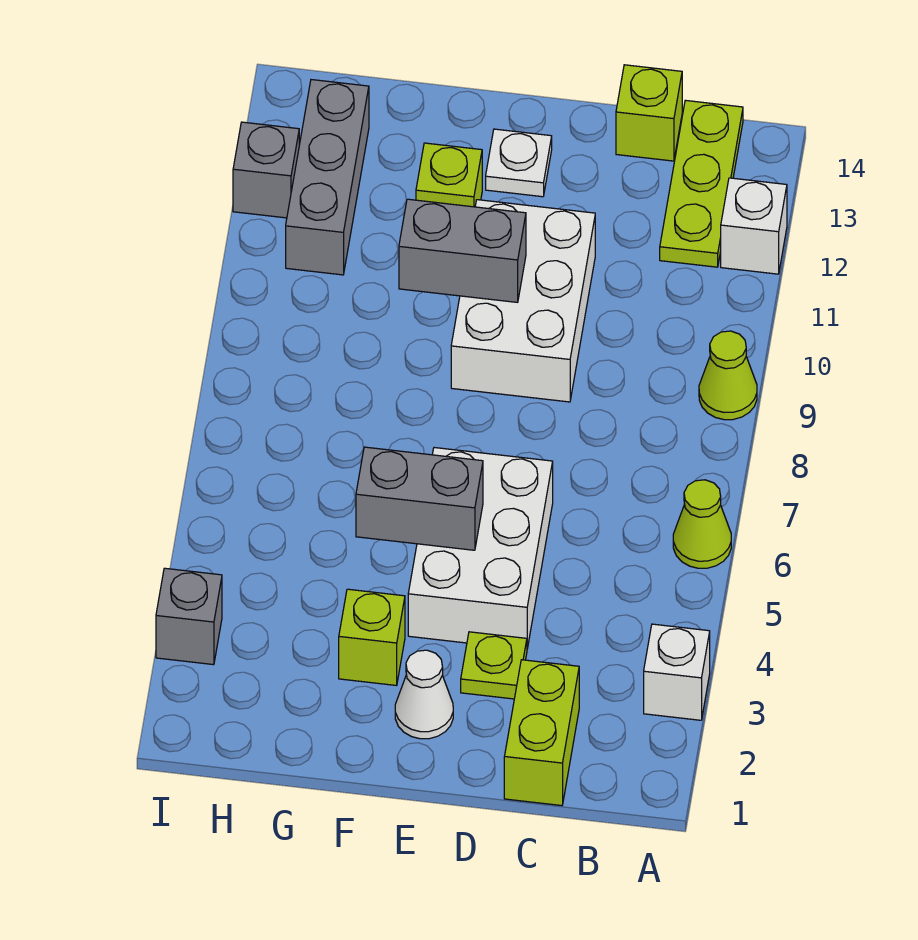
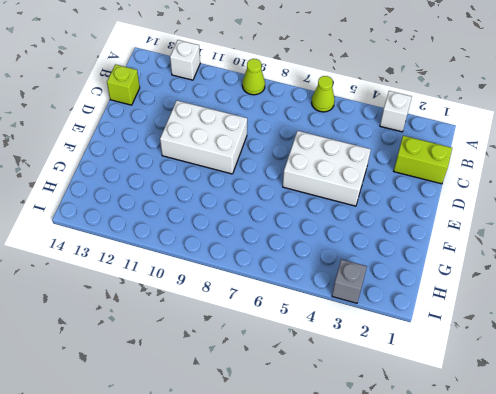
none -> lime 1x3 plate [660,100,743,267]
none -> lime 1x1 plate [461,632,527,699]
none -> white 1x1 cone [395,650,453,739]

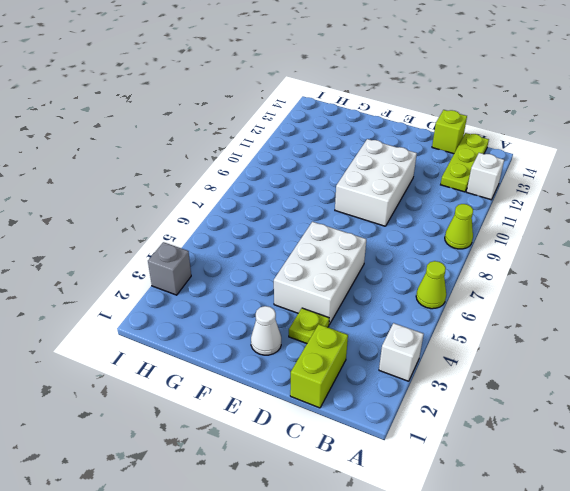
none -> white 1x1 plate [486,129,552,197]
none -> lime 1x1 brick [339,589,405,685]
none -> lime 1x1 brick [416,143,482,207]

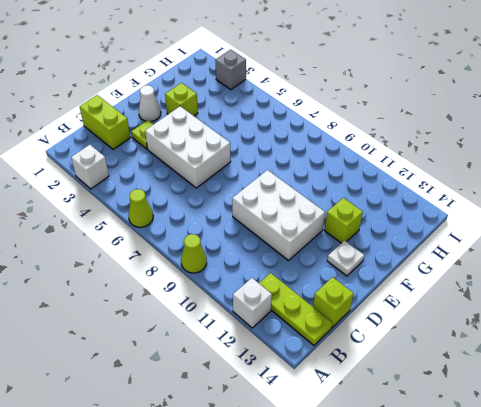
none -> grey 1x3 brick [286,80,369,275]
none -> grey 1x1 brick [233,122,299,218]
none -> grey 1x2 brick [356,447,483,550]

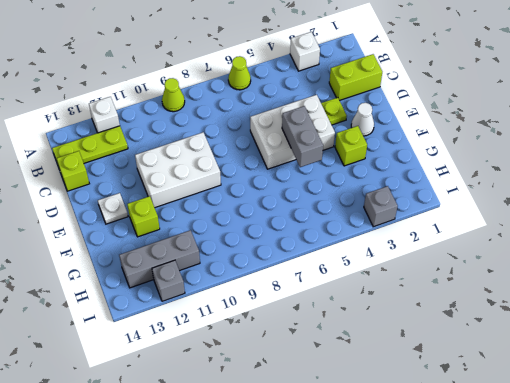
none -> grey 1x2 brick [399,199,526,302]

